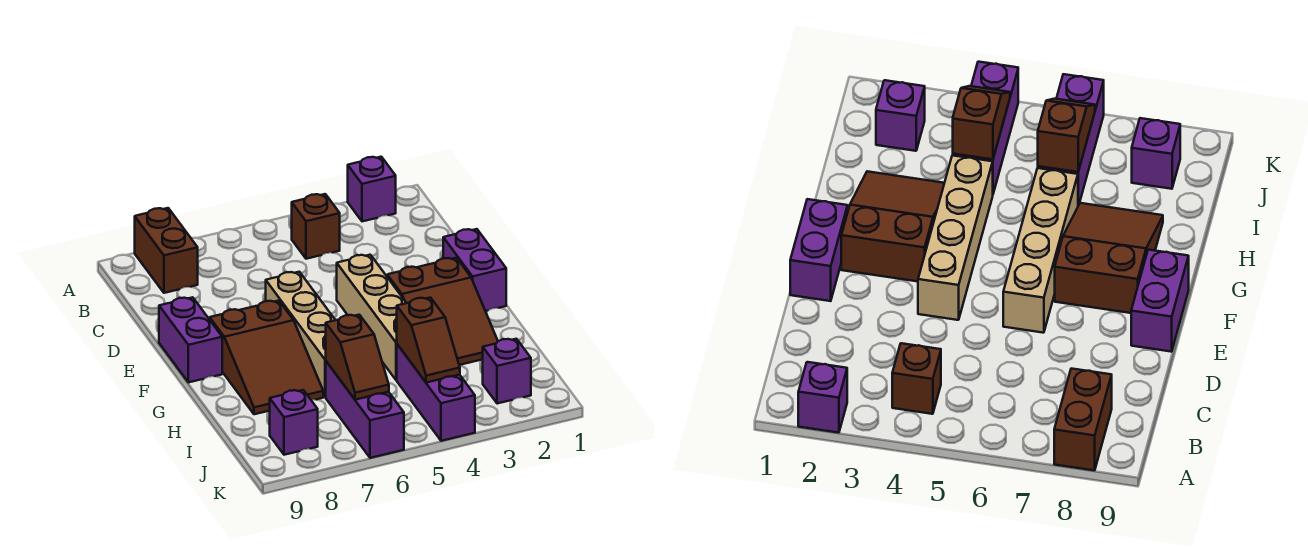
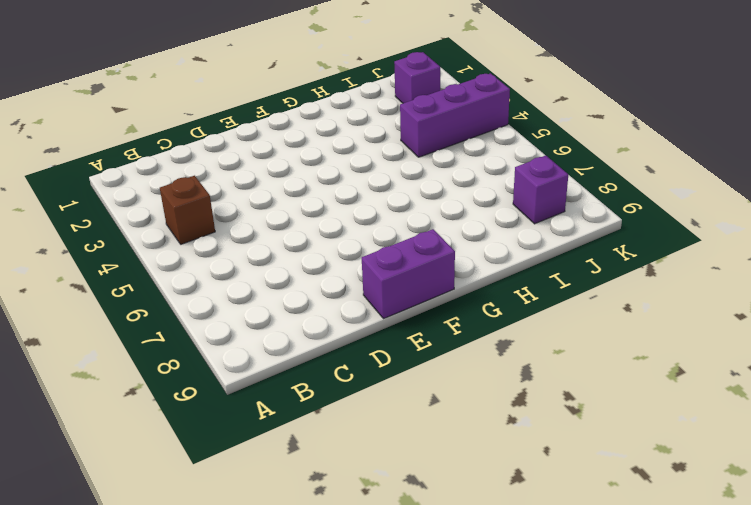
none -> purple 1x1 brick [348,157,396,221]
none -> brown 1x2 brick [135,208,198,293]
none -> purple 1x2 brick [443,229,506,311]

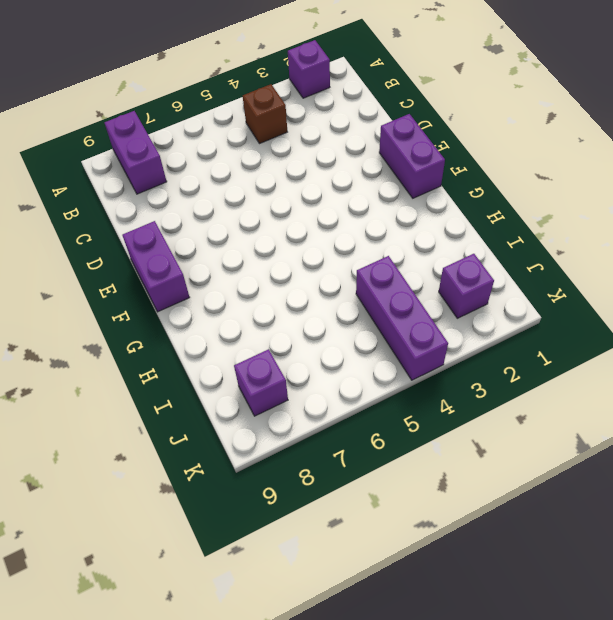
purple 1x2 brick [105,111,167,194] -> brown 1x2 brick [135,208,198,293]
none -> tan 1x4 brick [337,255,406,380]
none -> tan 1x4 brick [266,272,335,397]
none -> brown 2x3 slope [387,258,498,365]

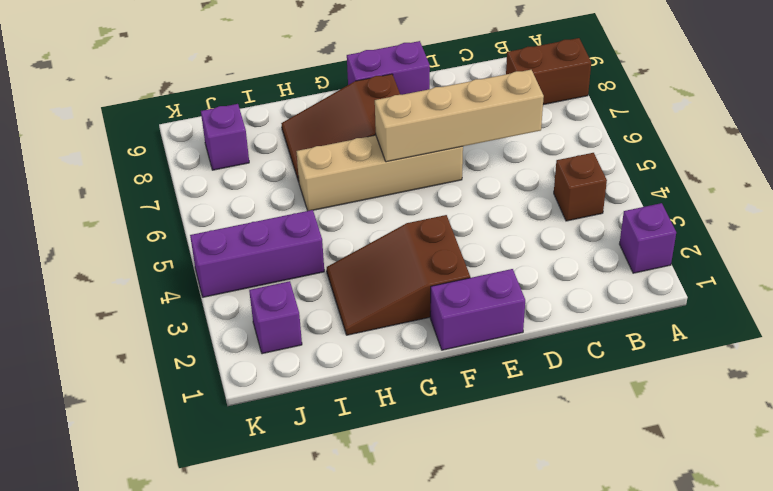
tan 1x4 brick [375,70,544,162] -> tan 1x4 brick moved to [337,255,406,380]
none -> purple 1x3 brick [326,361,404,458]
none -> brown 1x2 slope [397,298,460,383]
none -> brown 1x2 slope [326,315,389,400]

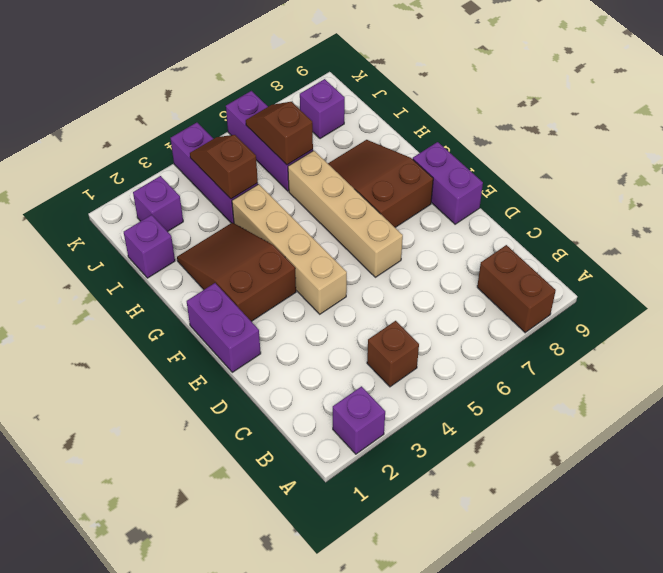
purple 1x1 brick [124,215,175,278] -> none

